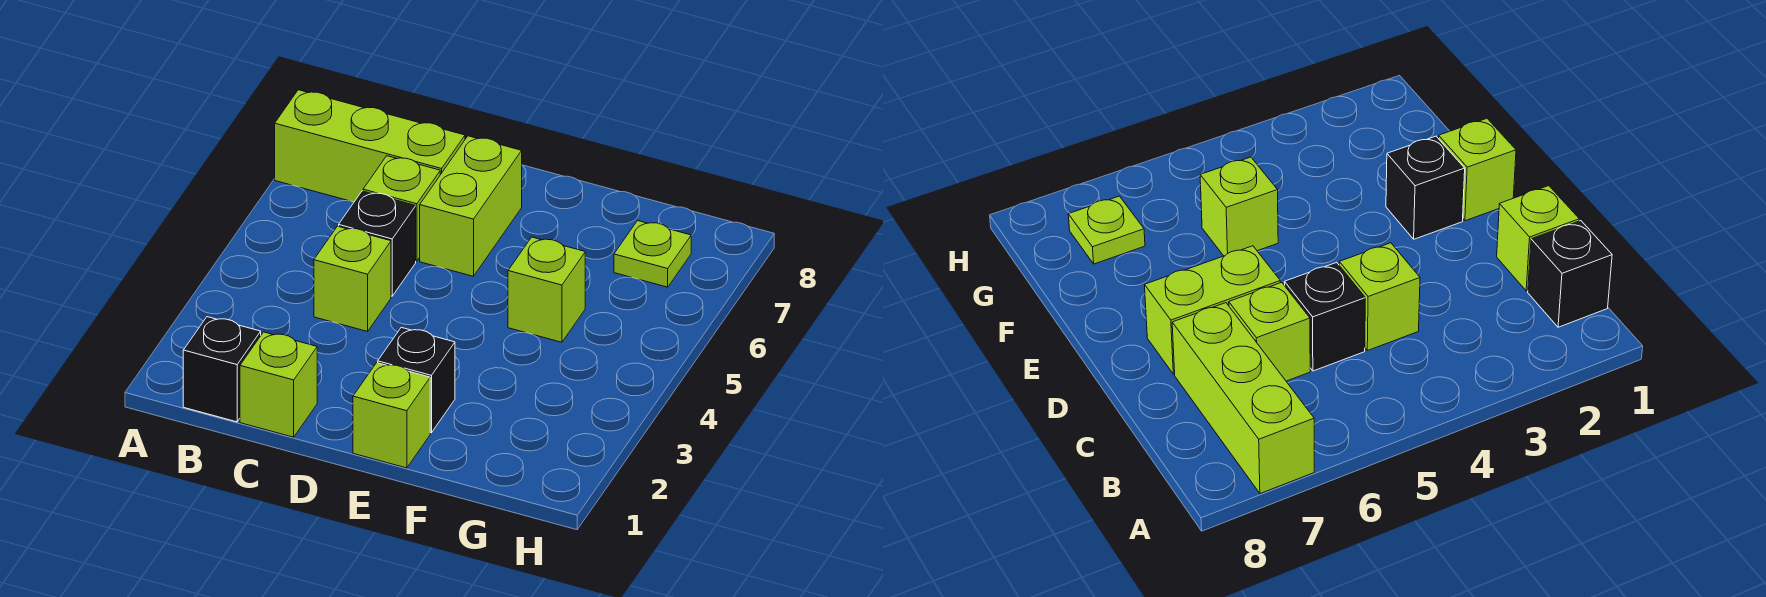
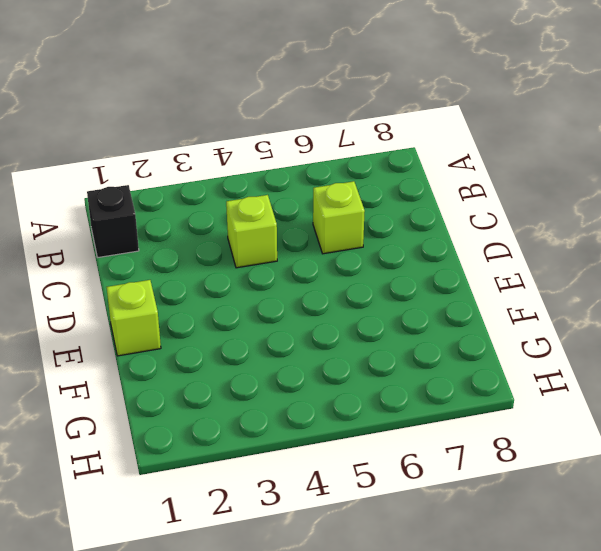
none -> lime 1x3 brick [275,90,465,202]
none -> lime 1x1 brick [240,332,317,437]

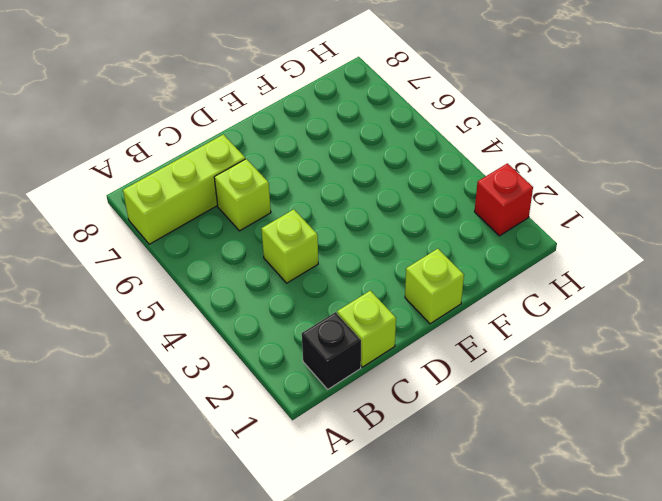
red 1x1 brick [475,163,533,236] -> none
none -> black 1x1 brick [339,191,416,296]
none -> lime 1x2 brick [420,136,522,276]

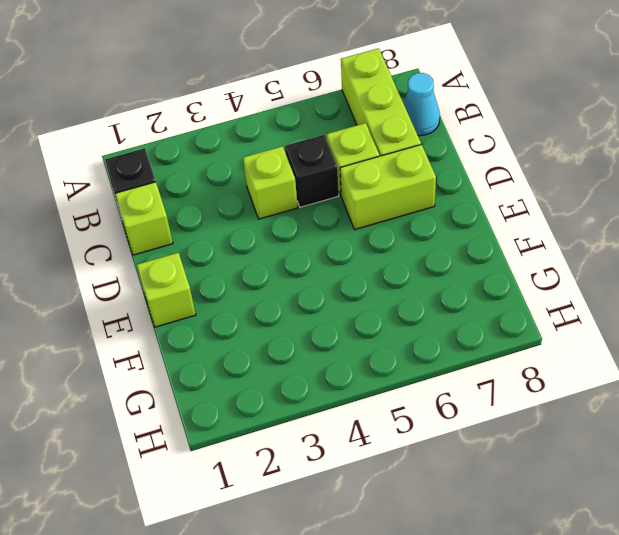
cyan 1x1 cone [403,73,440,136] -> none
none -> black 1x1 brick [378,327,455,433]
none -> lime 1x1 brick [508,237,585,342]

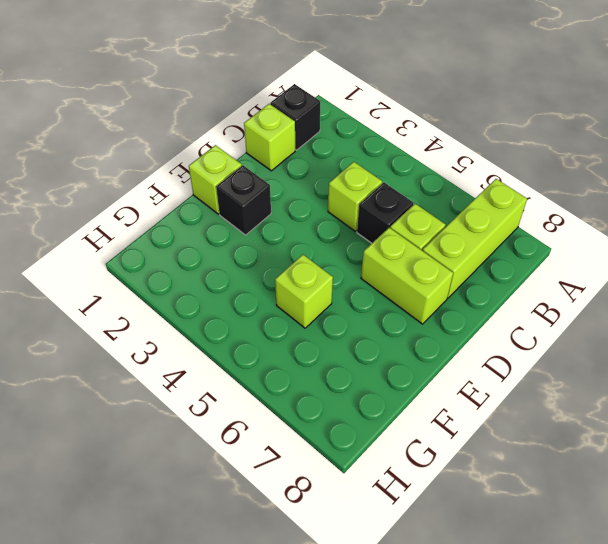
none -> lime 1x1 plate [614,221,691,287]

